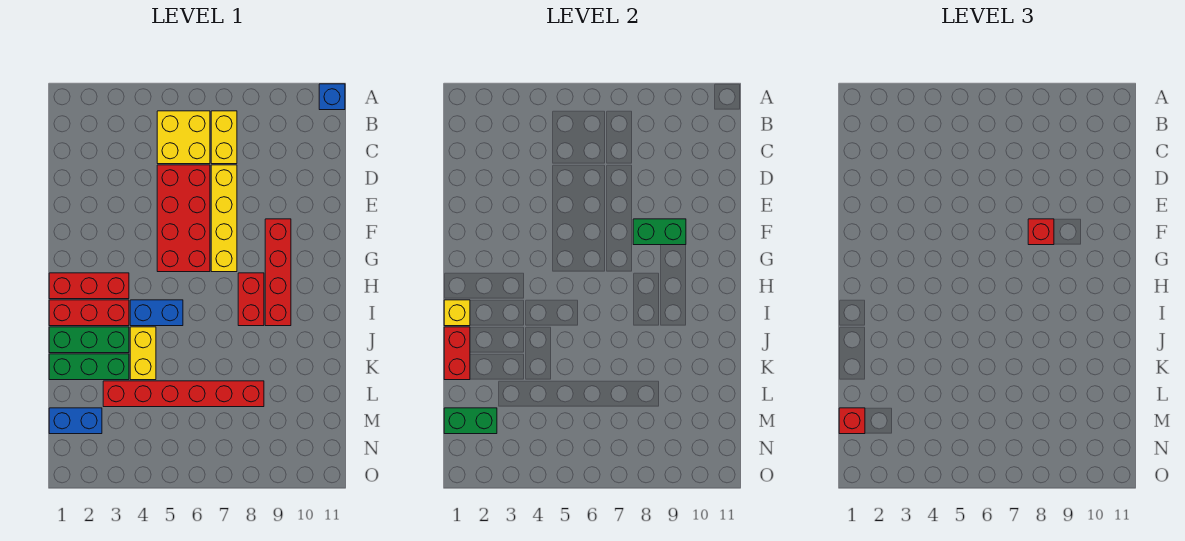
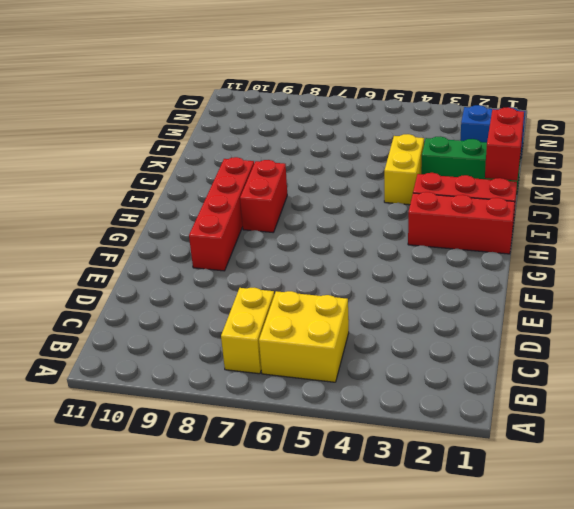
none -> blue 1x1 brick [319,84,345,110]
none -> red 2x4 brick [157,165,210,272]
none -> yellow 1x4 brick [211,165,237,272]

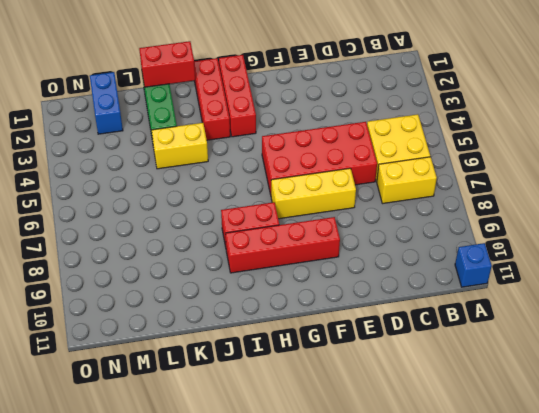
yellow 1x3 brick [271,168,356,219] -> yellow 1x4 brick [211,165,237,272]
none -> blue 1x2 brick [130,300,183,326]
none -> green 1x3 brick [49,327,129,353]
none -> red 1x6 brick [103,381,264,407]

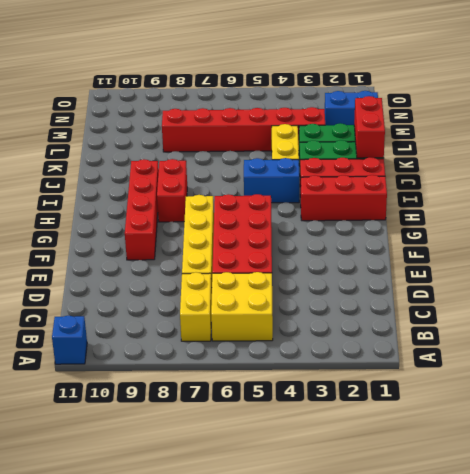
none -> green 1x2 brick [633,219,686,245]
none -> yellow 1x1 brick [444,300,470,326]
none -> green 1x2 brick [444,408,497,434]

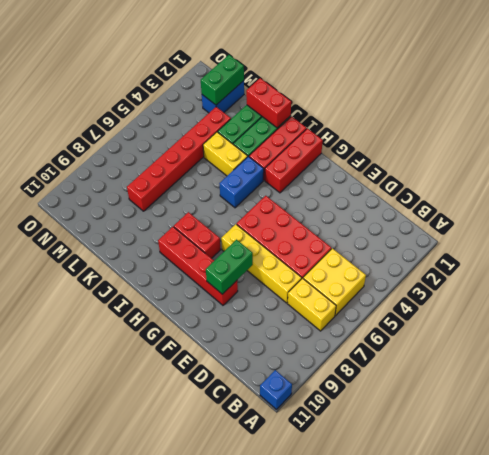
none -> yellow 1x1 brick [444,300,470,326]
none -> red 1x1 brick [1028,219,1054,245]
none -> red 1x1 brick [839,408,865,434]

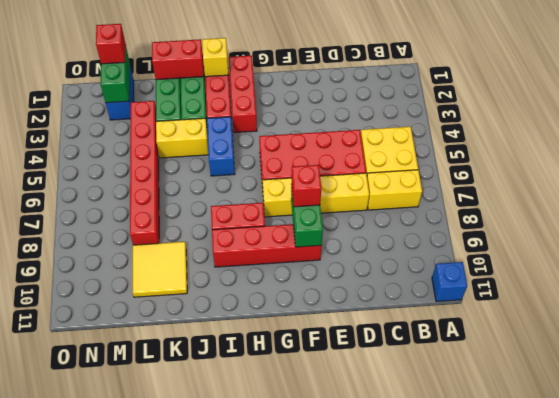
yellow 2x2 tile [133,242,187,297] -> none

